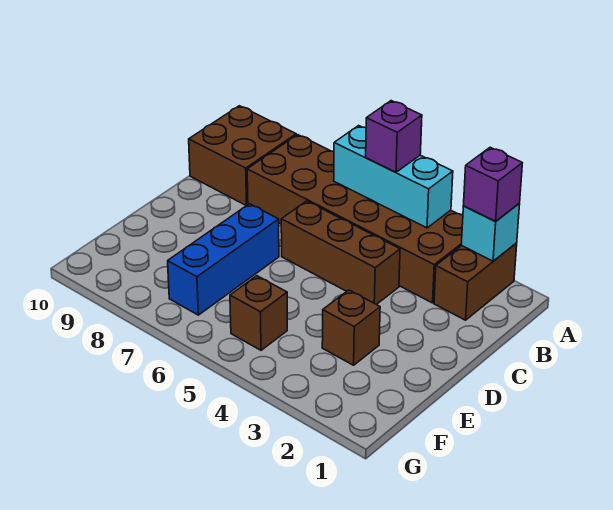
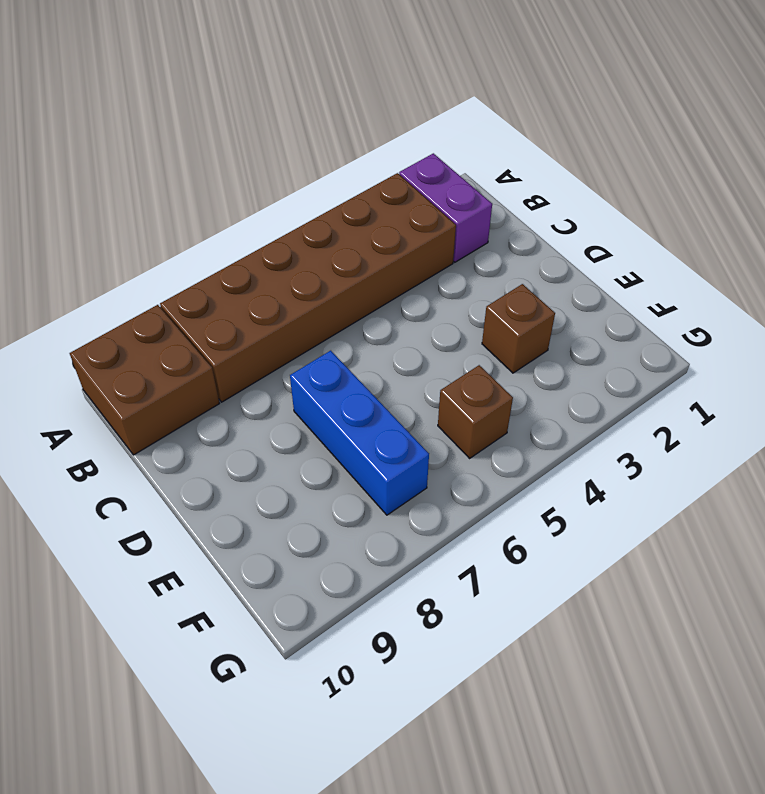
purple 1x2 brick [399,153,492,262] -> brown 1x2 brick [434,243,517,320]
none -> brown 1x3 brick [281,201,400,304]
none -> cyan 1x1 brick [461,204,520,261]

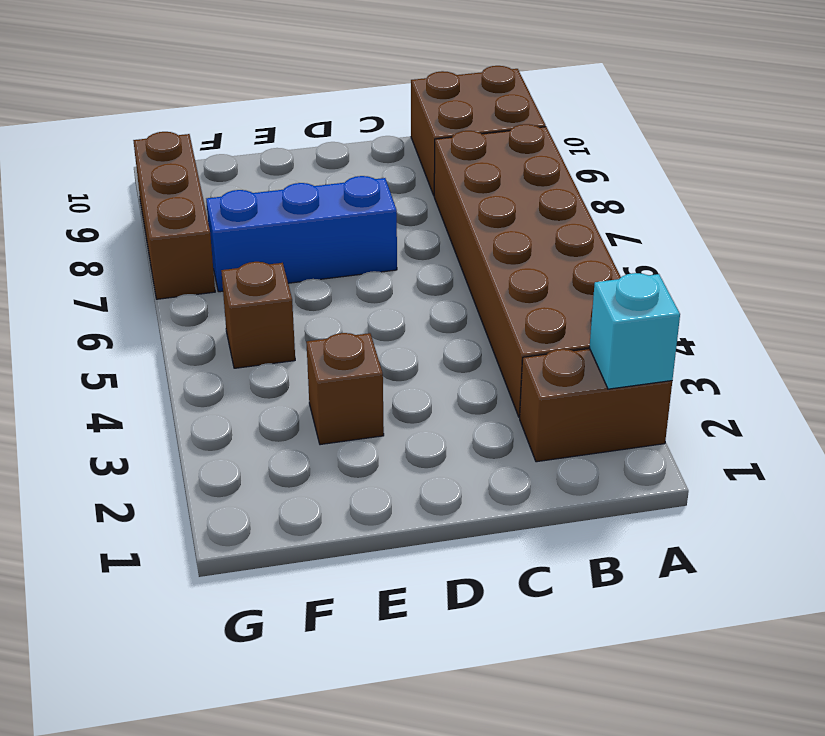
brown 1x3 brick [133,132,215,299] -> brown 1x3 brick moved to [281,201,400,304]
none -> cyan 1x3 brick [334,126,453,228]
none -> purple 1x1 brick [464,147,522,221]

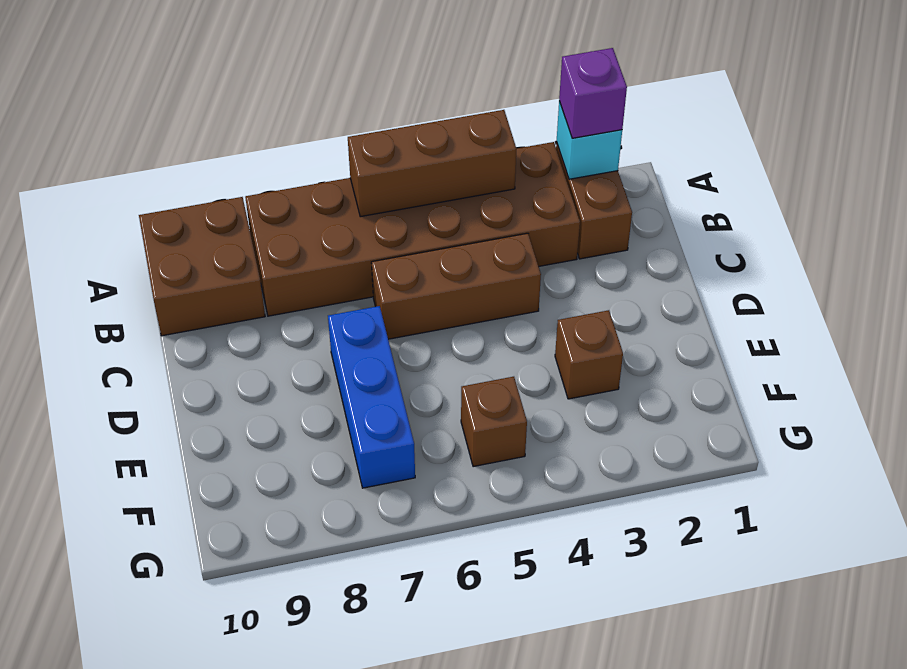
brown 1x3 brick [348,110,516,217] -> cyan 1x3 brick [334,126,453,228]
none -> purple 1x1 brick [366,101,422,172]

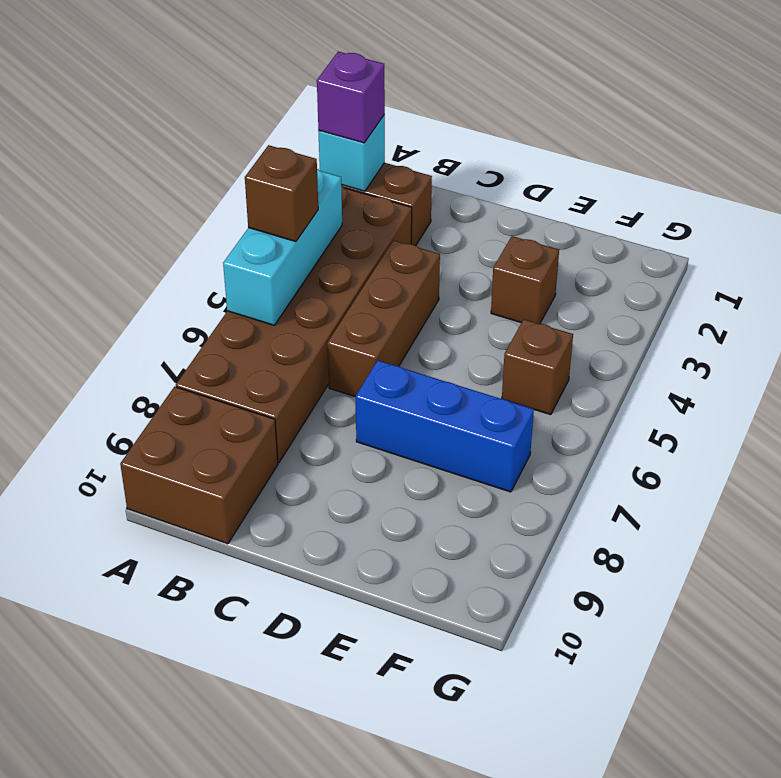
brown 1x1 brick [245,145,318,242] -> purple 1x1 brick [366,101,422,172]

